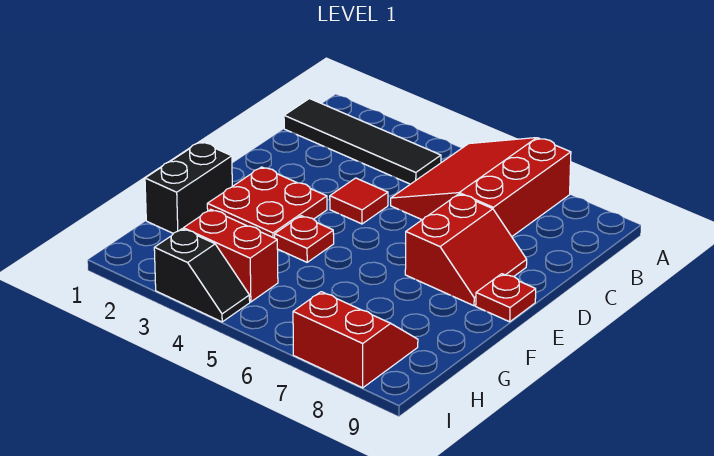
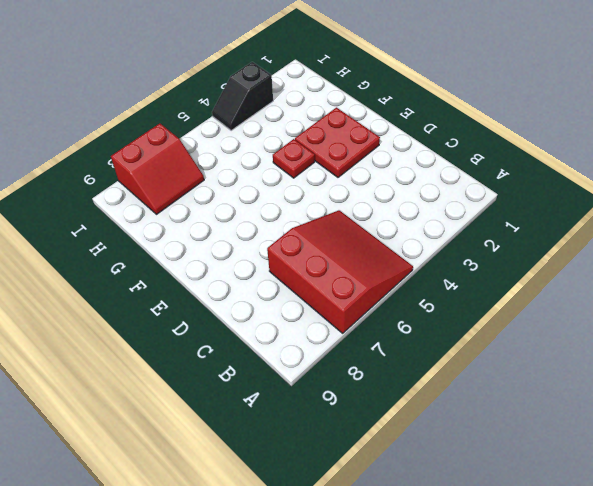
none -> black 1x4 tile [284,99,441,184]
none -> red 1x1 tile [330,178,388,224]

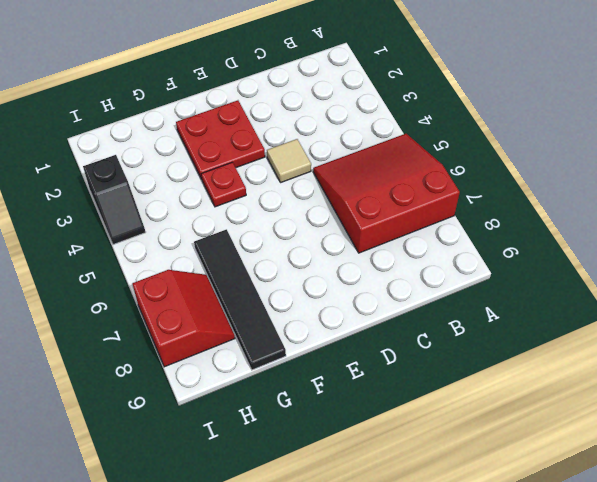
tan 1x1 tile [267,139,311,183] -> red 1x1 tile [330,178,388,224]
black 1x4 tile [194,229,286,370] -> black 1x4 tile moved to [284,99,441,184]
none -> red 2x2 slope [405,194,527,306]
none -> red 1x1 plate [476,274,536,322]

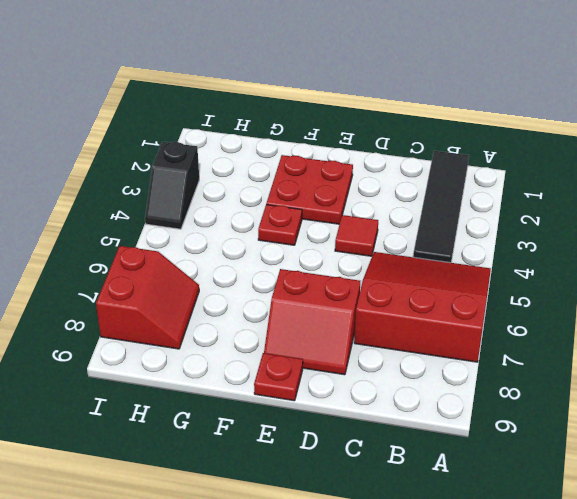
none -> black 1x2 brick [145,142,232,233]
none -> red 1x2 brick [183,209,278,302]

